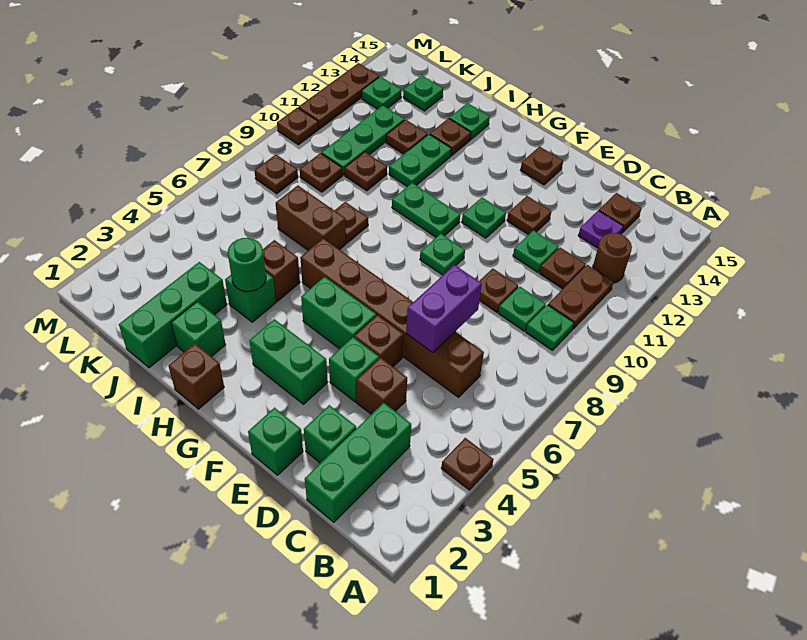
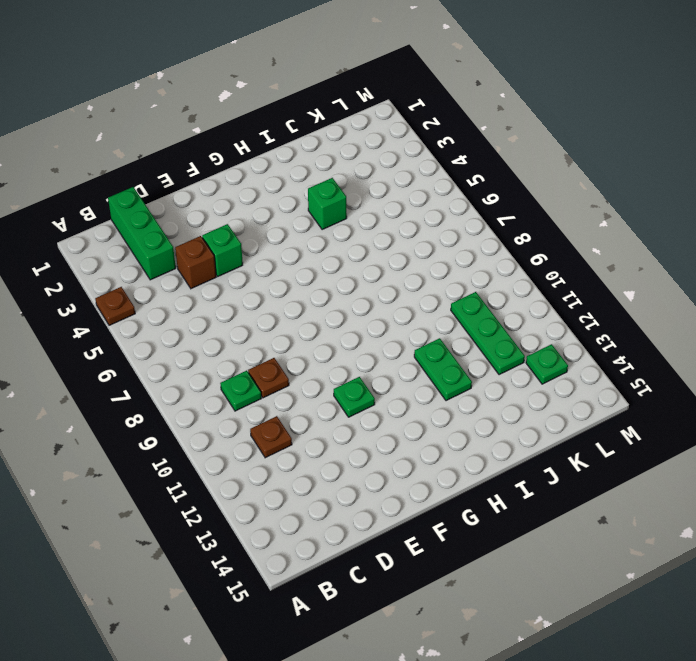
none -> green 1x1 plate [526,305,574,351]
none -> brown 1x2 plate [548,265,614,329]
none -> brown 1x1 round brick [593,233,632,283]
none -> brown 1x6 brick [300,238,484,397]

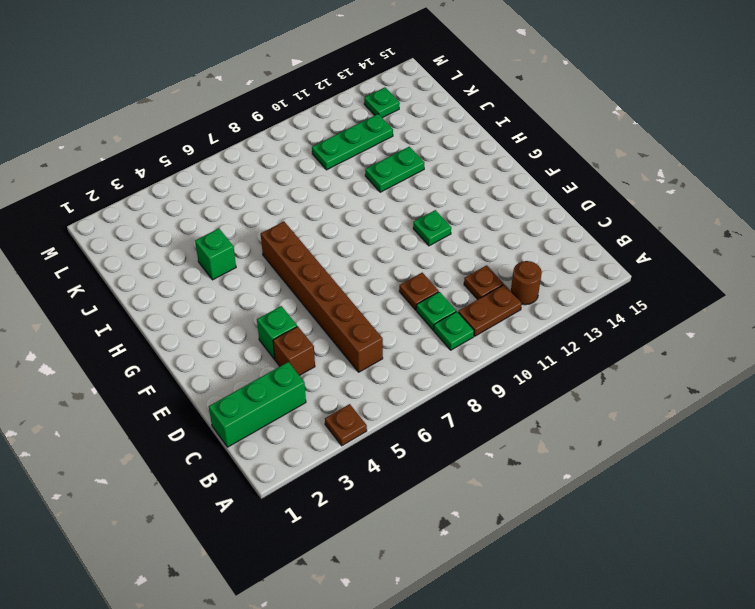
none -> purple 1x1 plate [578,210,623,248]
none -> brown 1x1 plate [599,193,642,233]
none -> green 1x1 brick [304,405,356,463]
none -> green 1x1 plate [513,230,559,272]

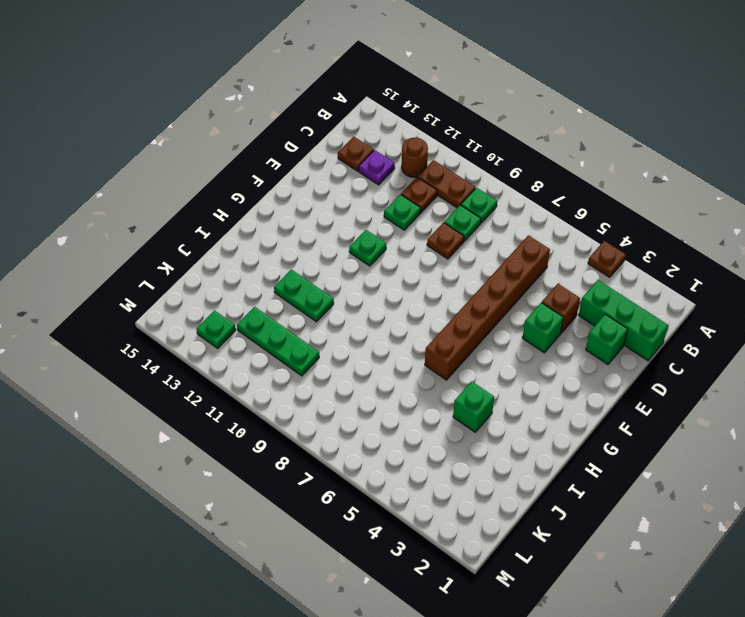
none -> green 1x1 brick [248,408,303,475]
none -> brown 1x1 brick [354,315,404,367]
none -> brown 1x1 plate [507,196,551,235]
none -> green 1x2 brick [249,319,328,404]

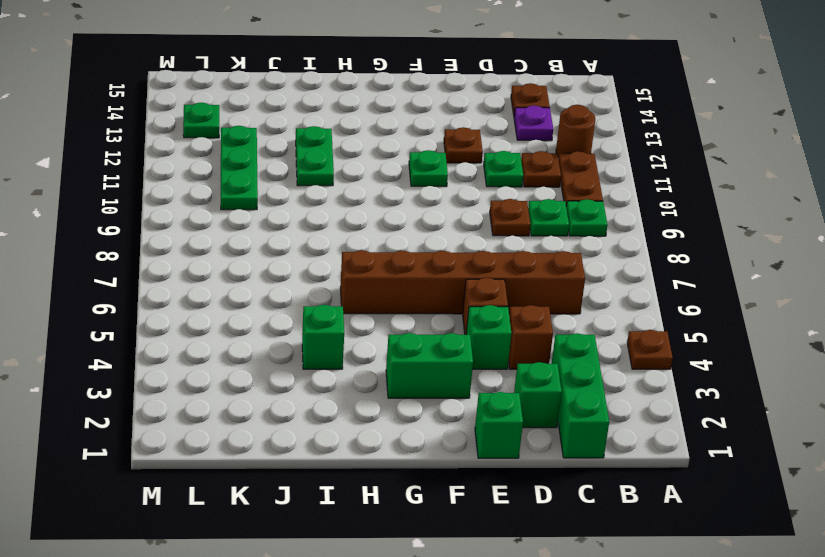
none -> green 1x2 brick [301,277,376,349]
none -> green 1x1 plate [420,234,465,275]
none -> brown 1x1 plate [521,146,563,185]
none -> green 1x2 plate [392,183,460,237]

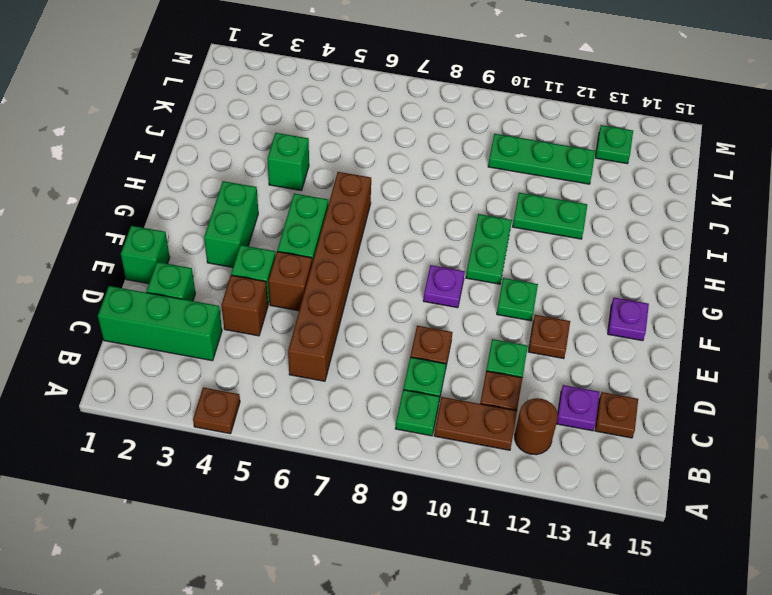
purple 1x1 plate [423,265,465,308] -> green 1x1 plate [420,234,465,275]
purple 1x1 plate [608,298,649,341] -> brown 1x1 plate [521,146,563,185]
none -> brown 1x1 brick [168,344,224,409]
none -> green 1x1 brick [171,302,226,357]
none -> brown 1x1 brick [263,240,300,302]
none -> brown 1x2 brick [276,186,346,250]

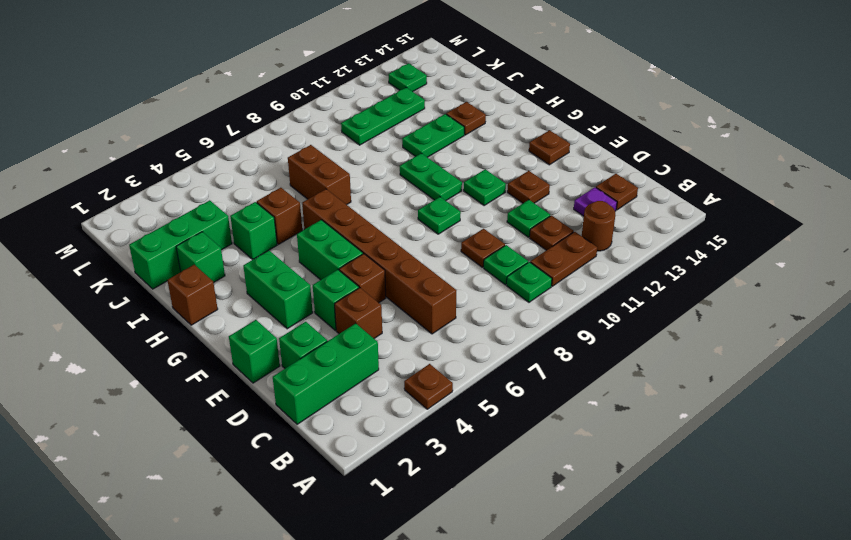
none -> brown 1x1 plate [335,202,368,243]
none -> green 1x1 plate [449,103,490,140]
none -> brown 1x1 plate [345,152,387,191]
none -> brown 1x1 plate [386,120,428,154]

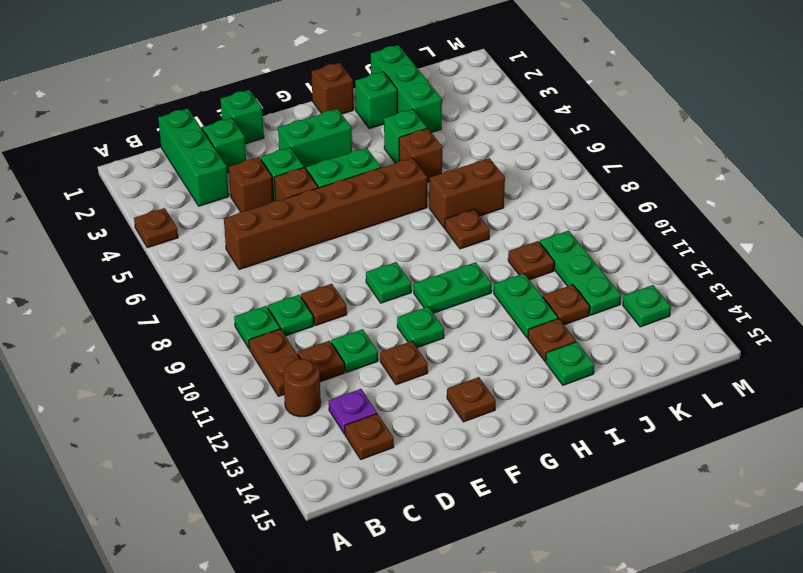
none -> brown 1x1 plate [300,153,343,192]
none -> green 1x1 plate [403,76,443,111]
none -> brown 1x1 plate [255,155,298,194]
none -> brown 1x1 plate [277,108,319,145]

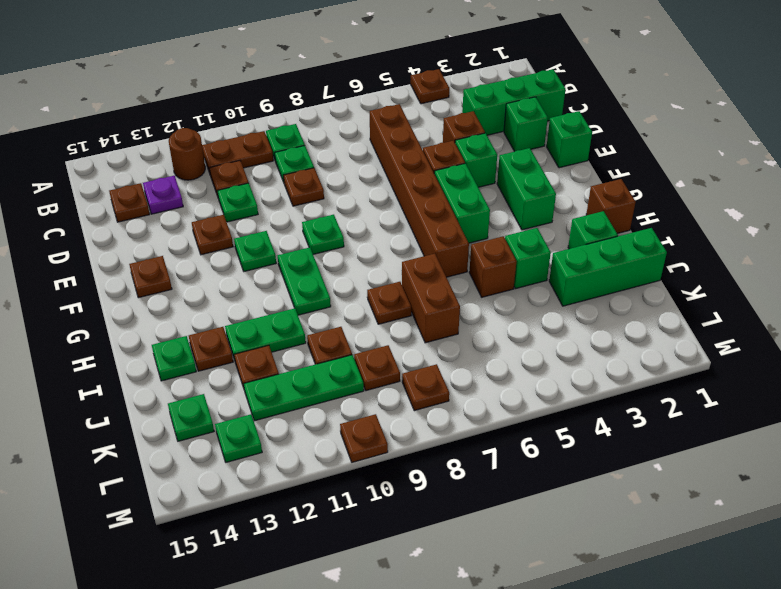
none -> brown 1x3 plate [298,63,379,129]
none -> purple 1x2 brick [406,265,482,353]
none -> green 1x1 round brick [228,238,266,292]

